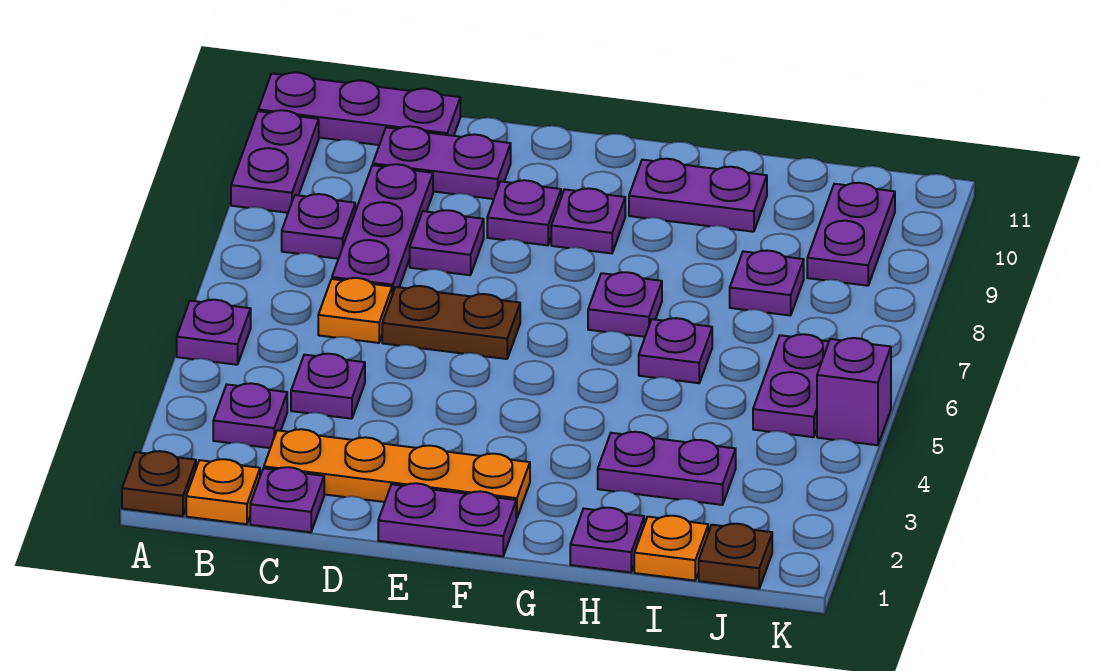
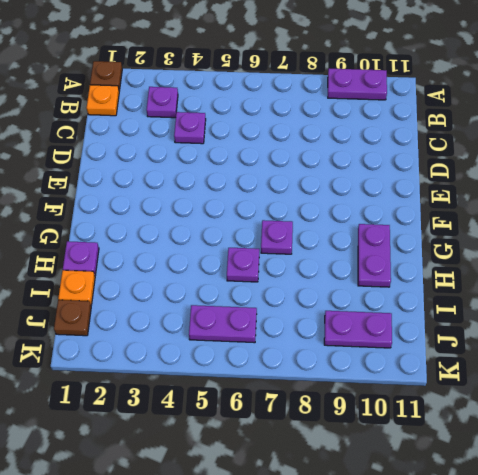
none -> purple 1x1 plate [177,300,251,365]
none -> purple 1x3 plate [258,72,460,145]
none -> purple 1x1 plate [282,194,355,259]

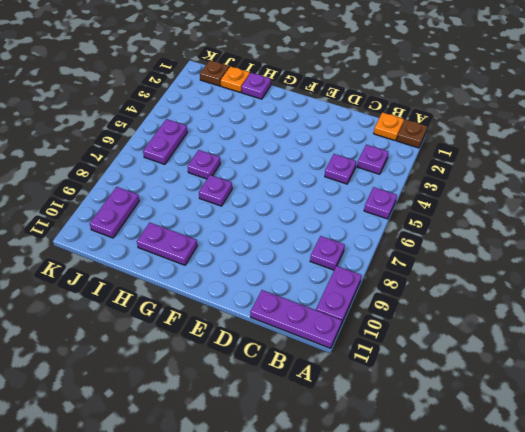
none -> purple 1x1 plate [250,467,324,532]
none -> orange 1x4 plate [264,429,530,519]
none -> orange 1x1 plate [318,278,392,343]

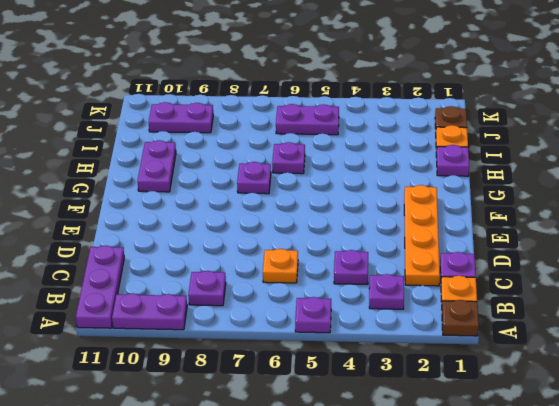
none -> purple 1x3 plate [332,164,433,294]
none -> purple 1x2 plate [373,126,511,199]
none -> brown 1x2 plate [382,286,520,359]

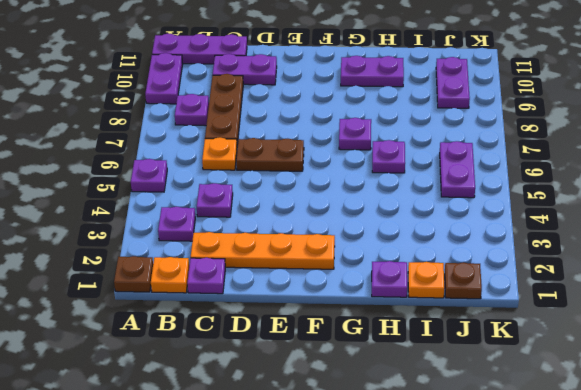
brown 1x3 plate [205,74,243,145] -> purple 1x3 plate [332,164,433,294]
none -> purple 1x1 plate [410,210,484,275]
none -> purple 1x2 plate [378,483,516,556]
none -> purple 1x1 plate [487,180,561,245]

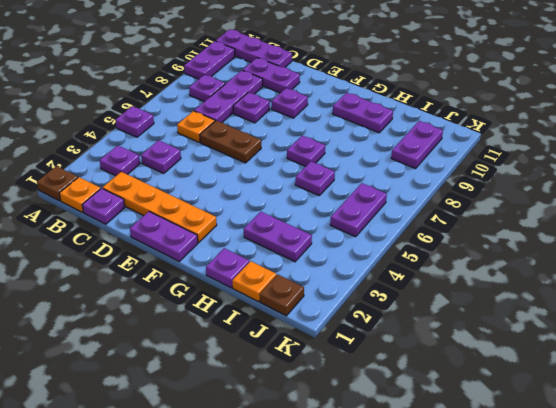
none -> purple 1x1 plate [551,188,625,253]
none -> purple 1x1 plate [730,250,804,316]
none -> purple 1x1 brick [817,338,891,445]

